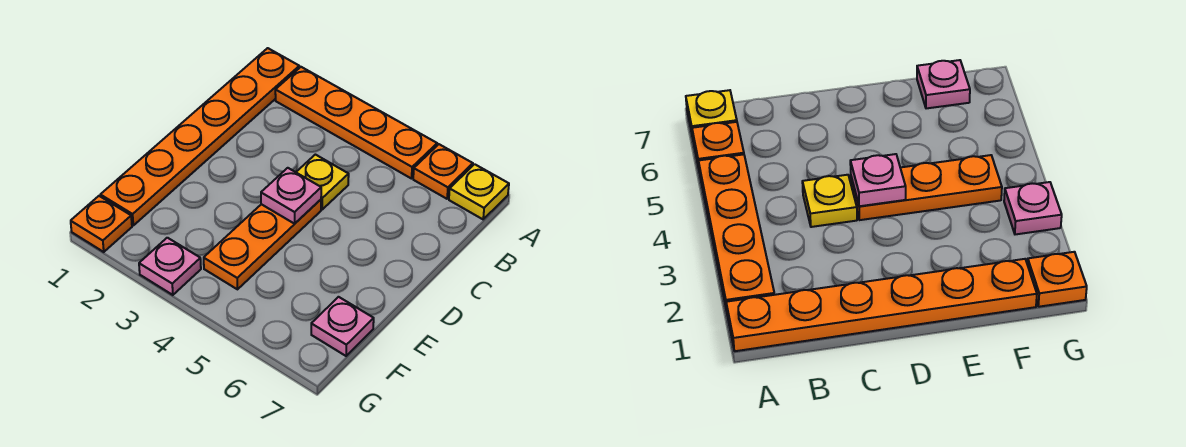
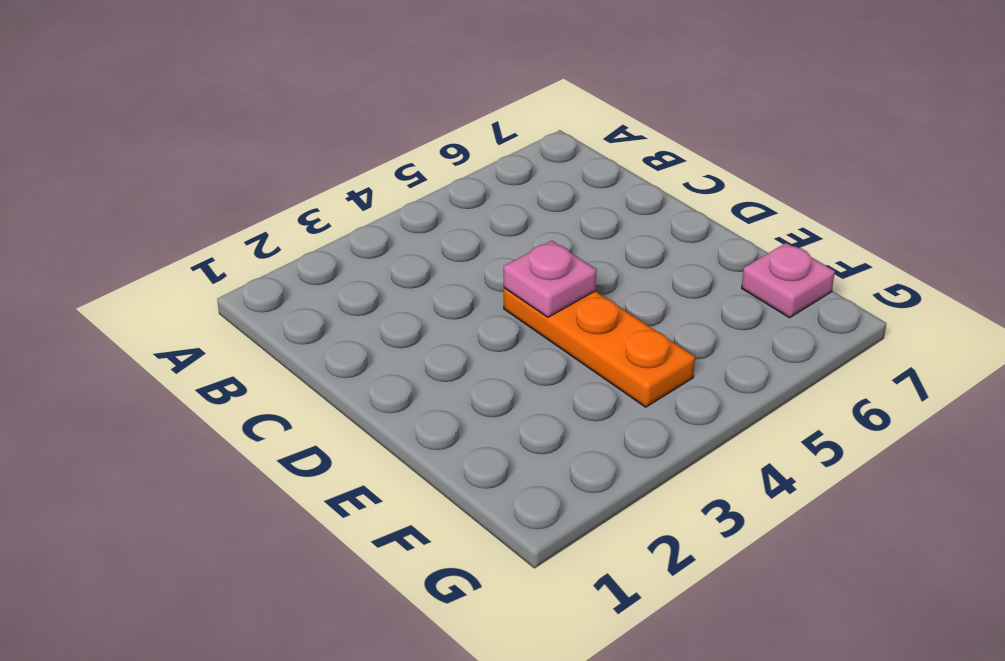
none -> orange 1x6 plate [100,48,299,225]
none -> orange 1x4 plate [275,67,437,179]

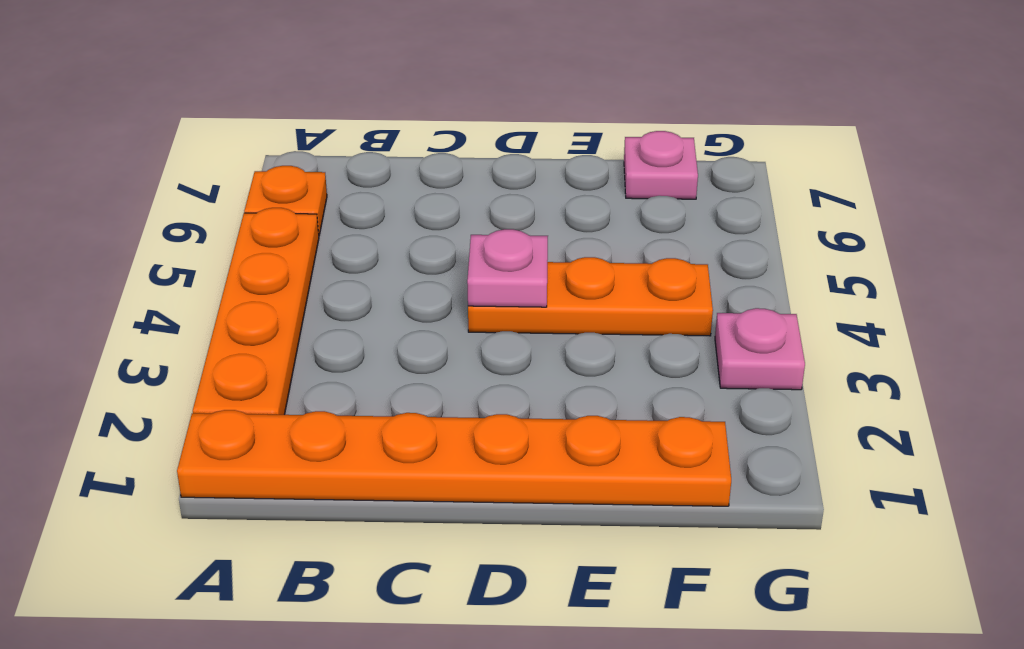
none -> yellow 1x1 plate [449,164,509,219]
none -> yellow 1x1 plate [296,155,349,209]

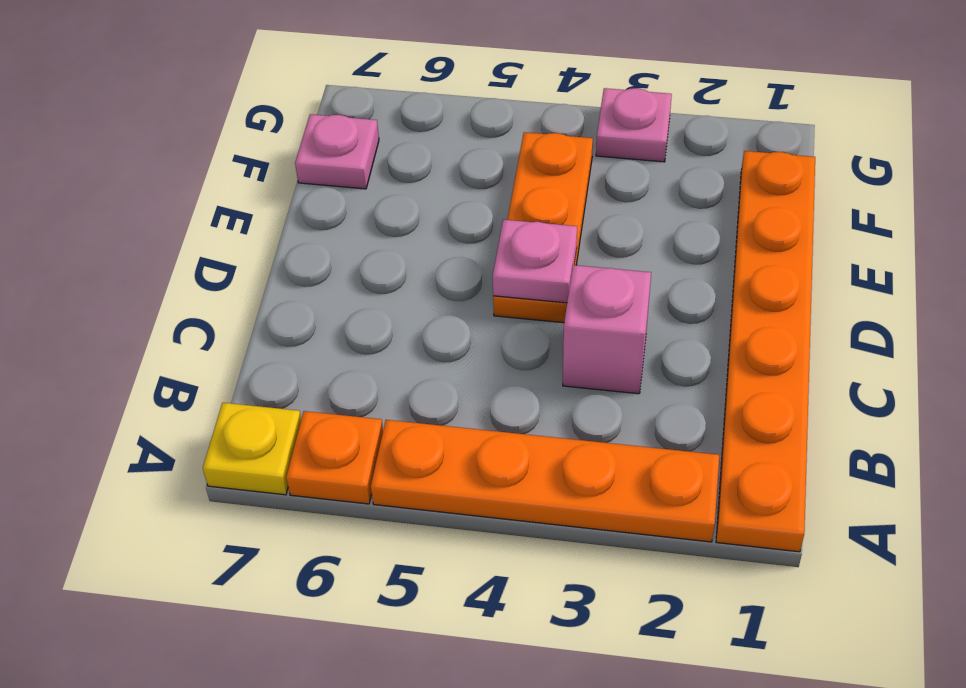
pink 1x1 brick [563,265,651,394] -> none
none -> yellow 1x1 plate [296,155,349,209]
none -> orange 1x1 plate [71,196,132,252]

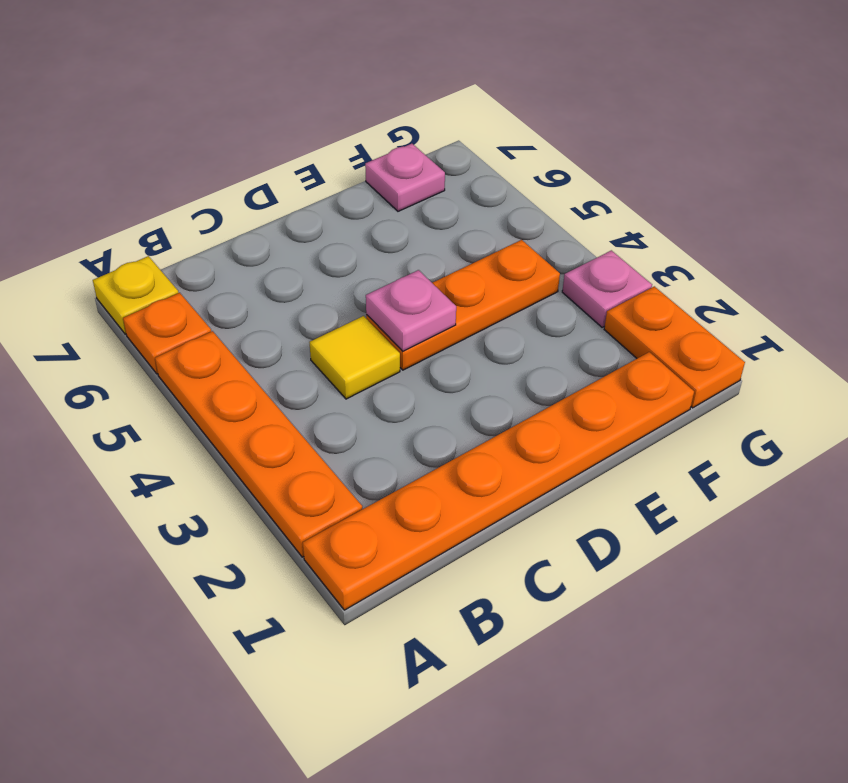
yellow 1x1 tile [309,316,400,399] -> yellow 1x1 plate [296,155,349,209]
orange 1x2 plate [604,286,745,408] -> orange 1x1 plate [71,196,132,252]

